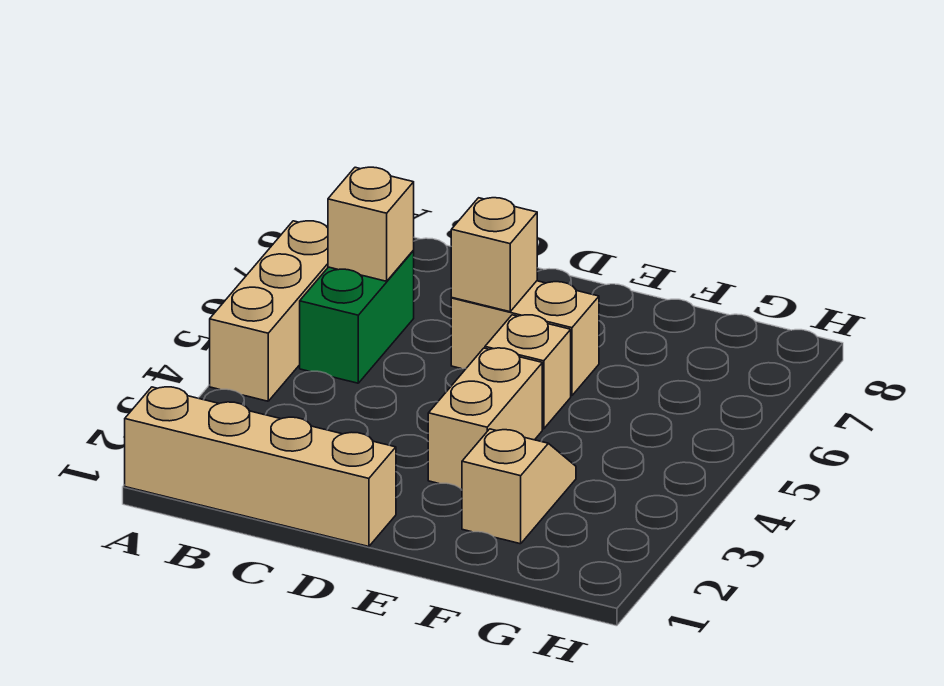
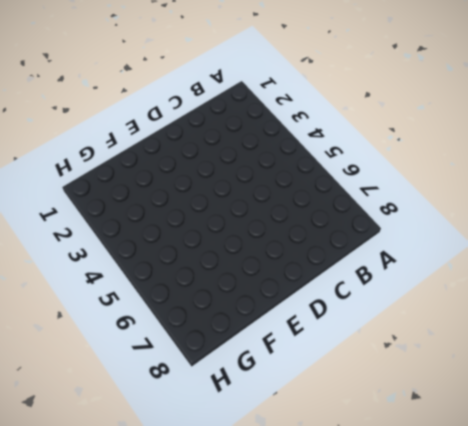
none -> tan 1x4 brick [125,387,396,547]
none -> tan 1x3 brick [210,221,328,401]

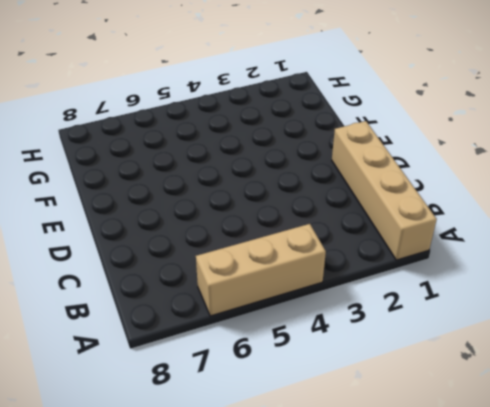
none -> green 1x2 brick [300,251,414,383]
none -> tan 1x2 brick [451,281,599,396]

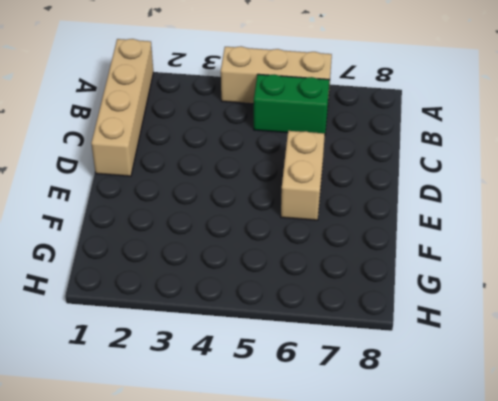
none -> tan 1x2 brick [428,348,542,489]
none -> tan 1x1 brick [485,315,571,429]

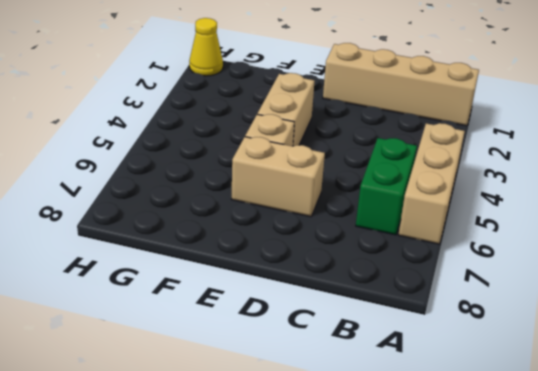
yellow 1x1 cone [189,18,223,76] -> none
none -> tan 1x2 slope [462,429,576,544]
none -> tan 1x1 brick [328,167,414,281]

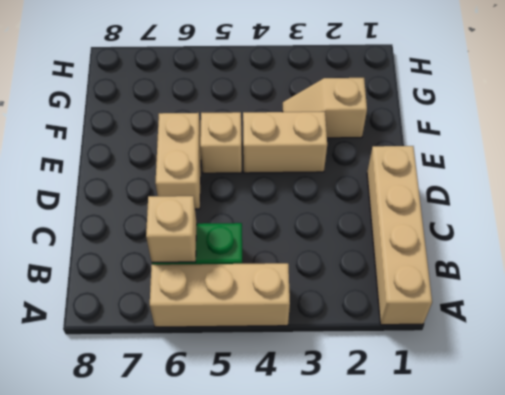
none -> tan 1x1 brick [451,198,537,312]

